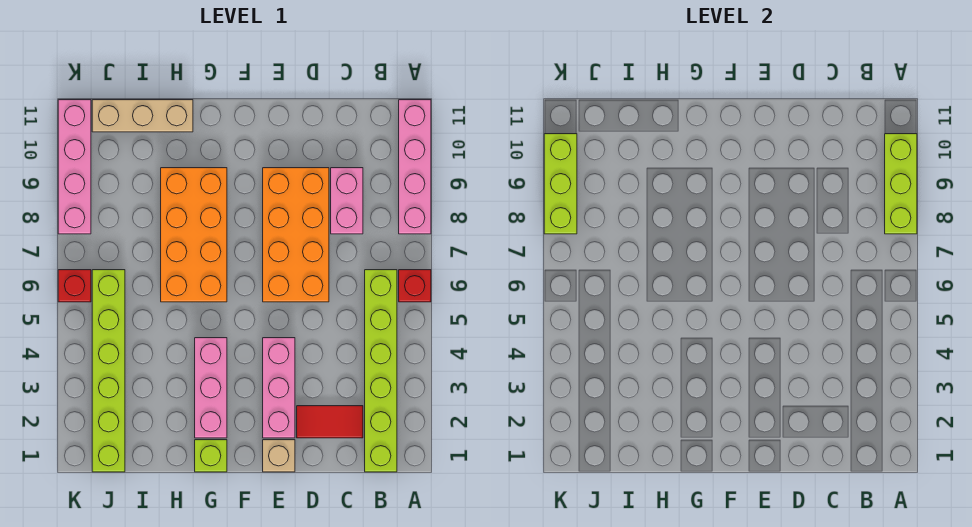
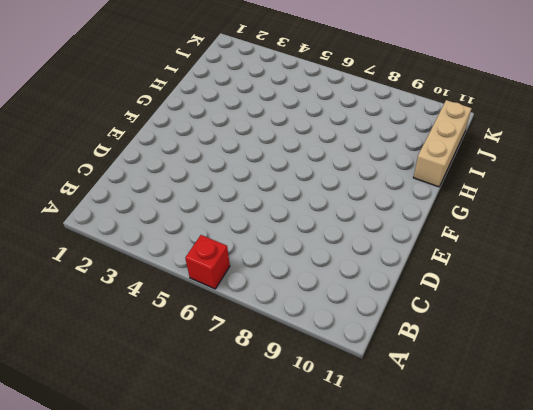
none -> pink 1x4 brick [399,100,431,234]
none -> lime 1x6 brick [365,270,397,472]
none -> red 1x2 tile [297,406,363,438]

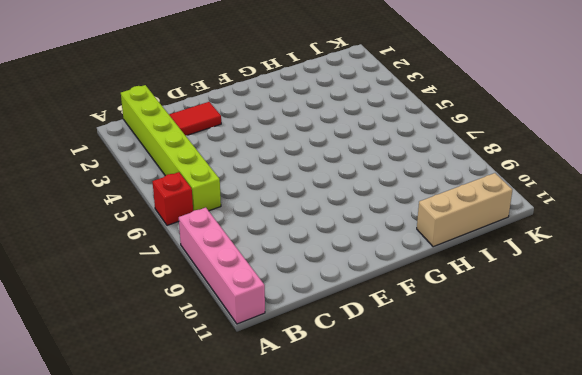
none -> pink 1x2 brick [331,168,363,234]
none -> orange 2x4 brick [263,168,329,302]
none -> tan 1x1 brick [263,440,295,472]

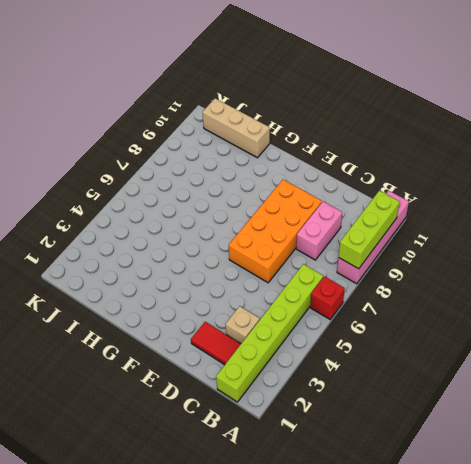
tan 1x1 brick [225,306,260,344] -> tan 1x1 brick moved to [263,440,295,472]
none -> pink 1x3 brick [263,338,295,438]
none -> lime 1x1 brick [195,440,227,472]
none -> pink 1x3 brick [195,338,227,438]

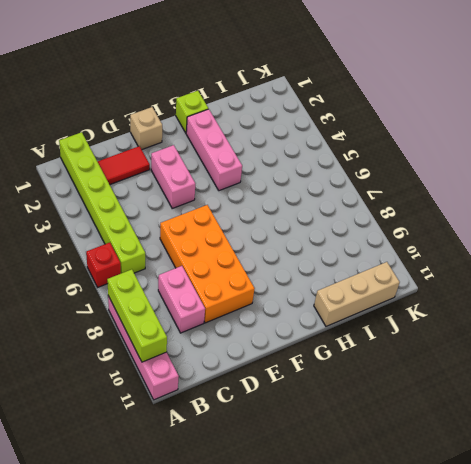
pink 1x2 brick [151,145,195,208] -> pink 1x3 brick [263,338,295,438]
none -> orange 2x4 brick [161,168,227,302]
none -> lime 1x6 brick [92,270,125,472]
none -> red 1x1 brick [58,270,91,302]

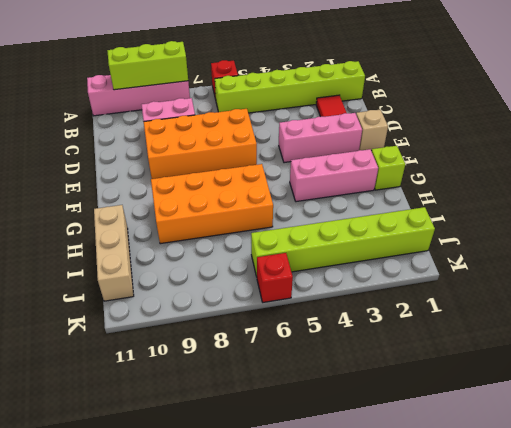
none -> pink 1x4 brick [58,100,91,234]
none -> lime 1x3 brick [544,134,577,234]

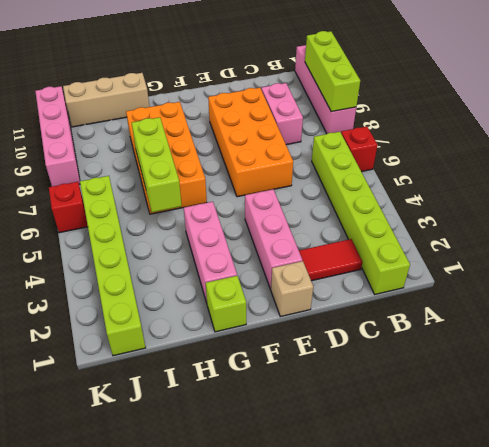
lime 1x3 brick [132,117,182,212] -> lime 1x3 brick moved to [544,134,577,234]

